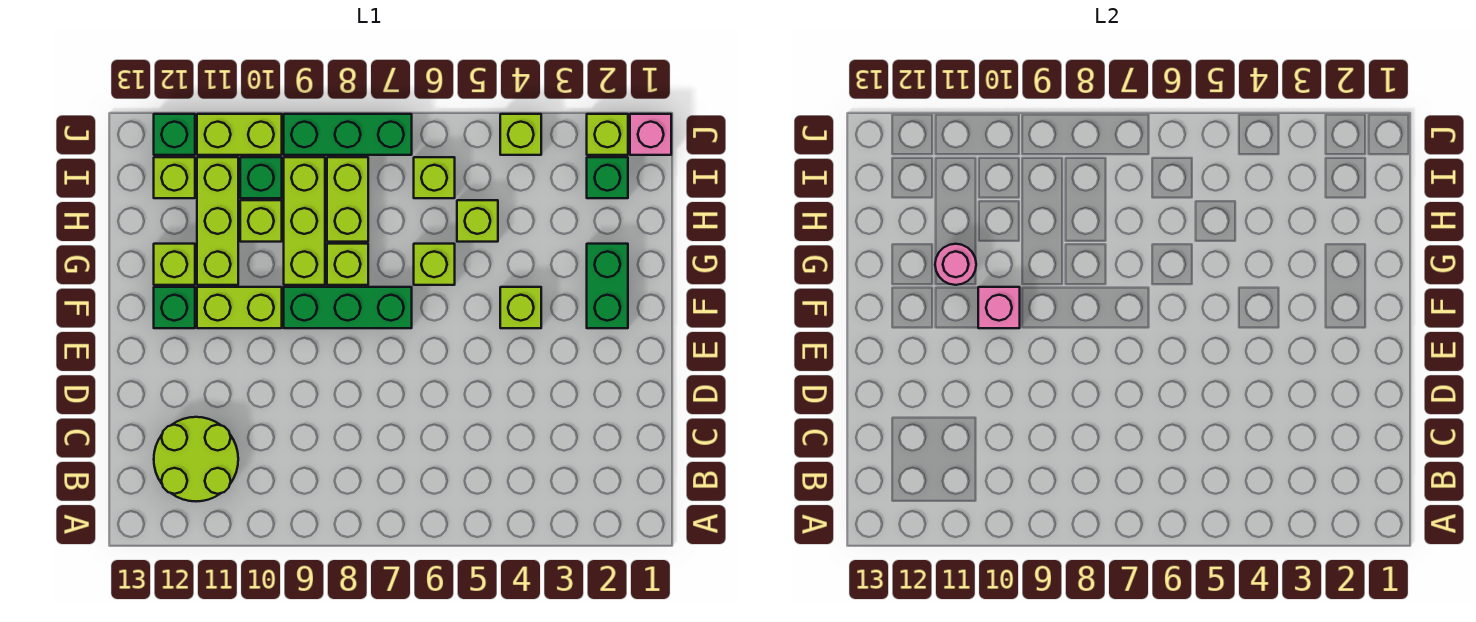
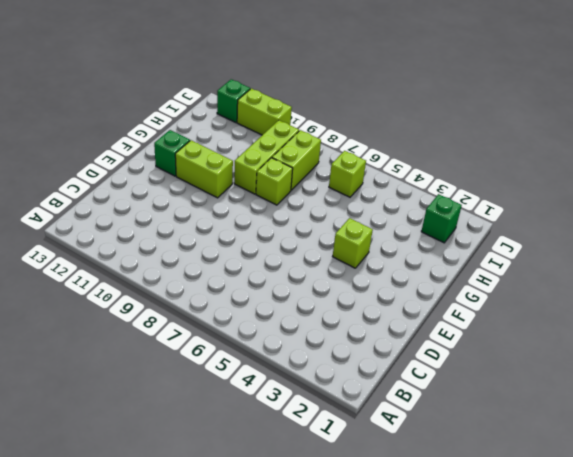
none -> lime 2x2 round brick [154,417,238,501]
none -> green 1x2 brick [587,244,628,328]
none -> green 1x3 brick [284,287,412,328]

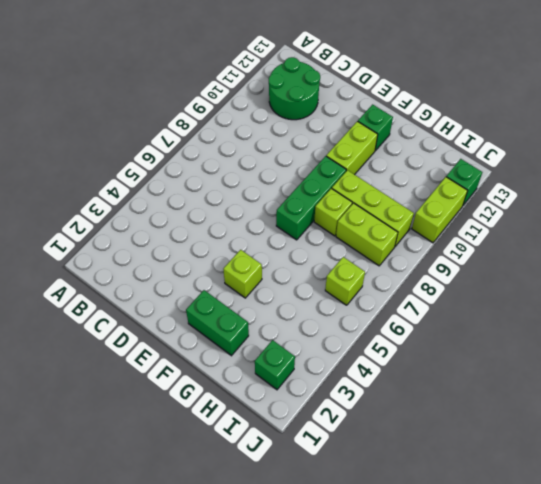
green 2x2 round brick [269,57,320,120] -> lime 2x2 round brick [154,417,238,501]
none -> lime 1x1 brick [414,244,455,285]
none -> lime 1x3 brick [197,157,238,285]
none -> lime 1x1 brick [154,244,195,285]

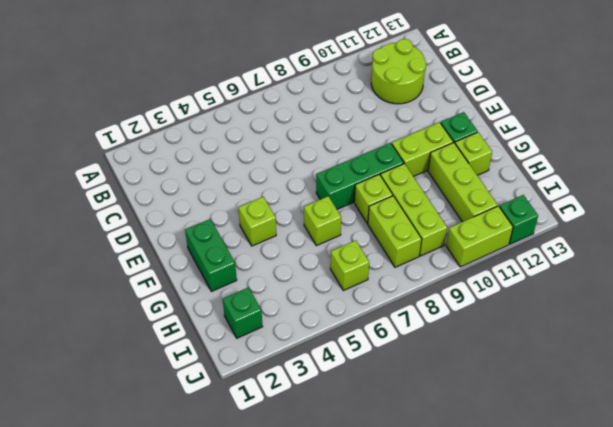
none -> lime 1x1 brick [457,200,498,242]
none -> lime 1x1 brick [240,200,282,242]
none -> green 1x1 brick [240,157,282,198]

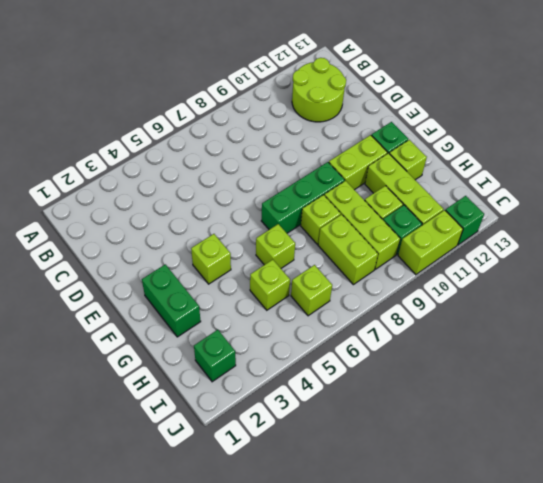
none -> lime 1x1 brick [154,157,195,198]
none -> pink 1x1 brick [630,114,671,155]
none -> lime 1x1 brick [587,114,628,155]

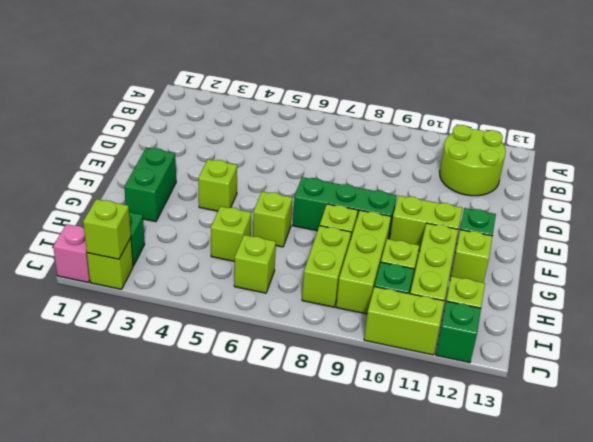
lime 1x1 brick [83,199,131,259] -> lime 1x1 brick moved to [500,114,541,155]
none -> green 1x3 brick [284,114,412,155]
none -> pink 1x1 brick [978,287,1020,328]
none -> pink 1x1 round brick [935,244,976,285]

